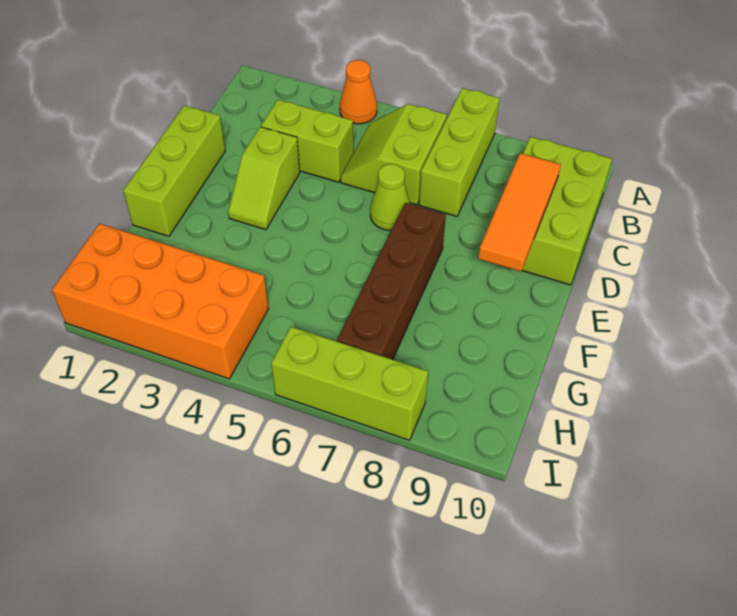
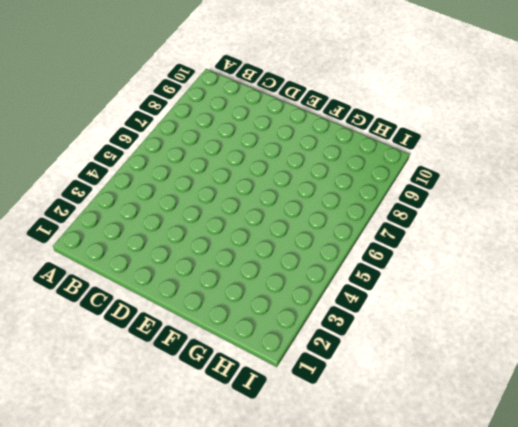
none -> orange 1x1 cone [340,60,377,124]
none -> lime 1x3 brick [419,88,499,216]
none -> lime 2x2 slope [340,104,447,205]

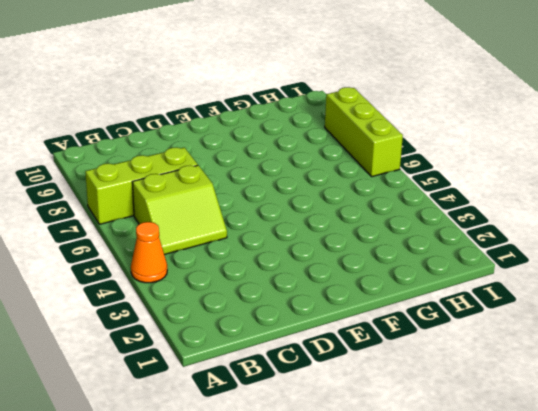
none -> lime 2x3 brick [522,137,612,285]
none -> lime 1x2 brick [261,100,353,182]
none -> lime 1x3 brick [123,105,225,236]

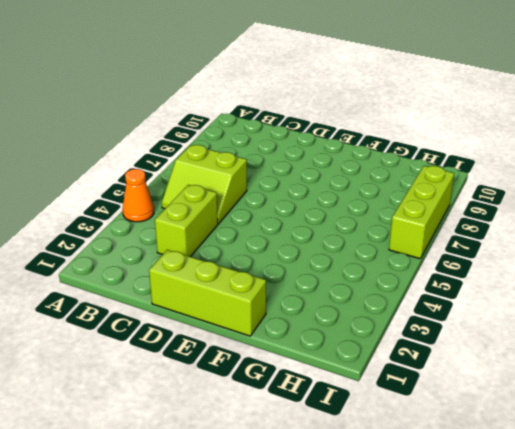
none -> lime 1x3 brick [419,88,499,216]
none -> lime 2x3 brick [522,137,612,285]
none -> lime 1x2 slope [228,127,300,230]

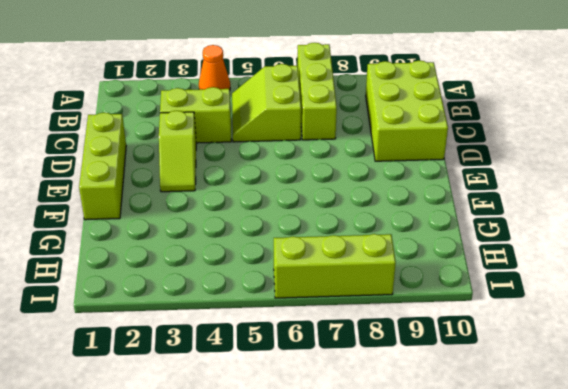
none -> lime 1x1 cone [370,164,410,230]
none -> brown 1x4 brick [337,203,446,360]
none -> orange 2x4 brick [52,224,269,379]

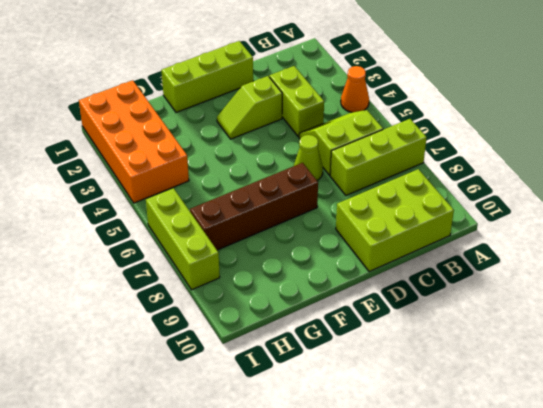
none -> orange 1x3 tile [478,153,561,272]

